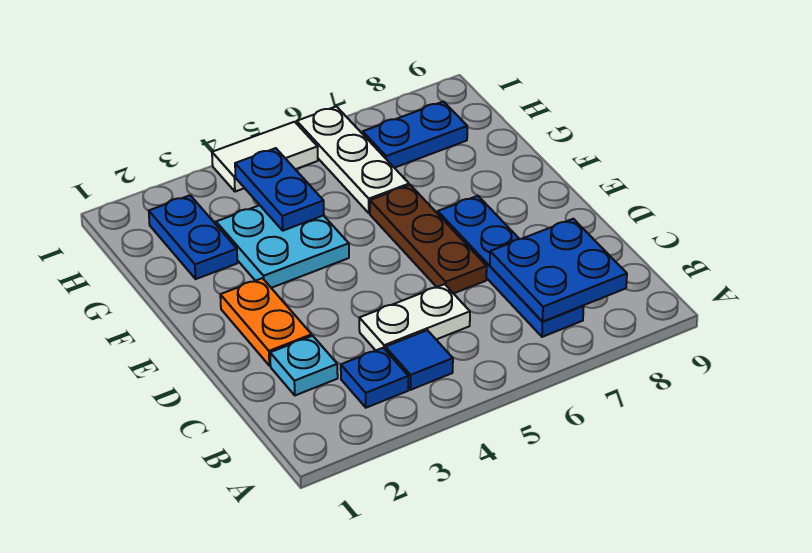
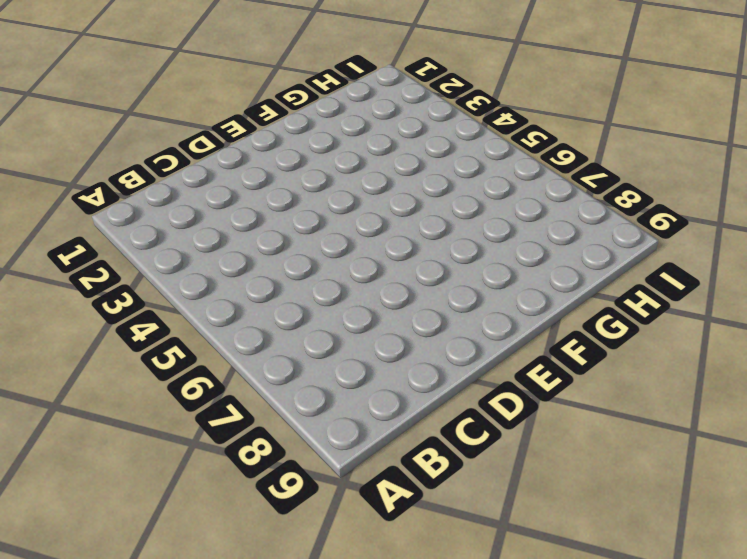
none -> blue 1x1 plate [341,348,408,408]
none -> blue 1x1 tile [385,330,453,390]
none -> blue 1x4 plate [438,196,584,337]

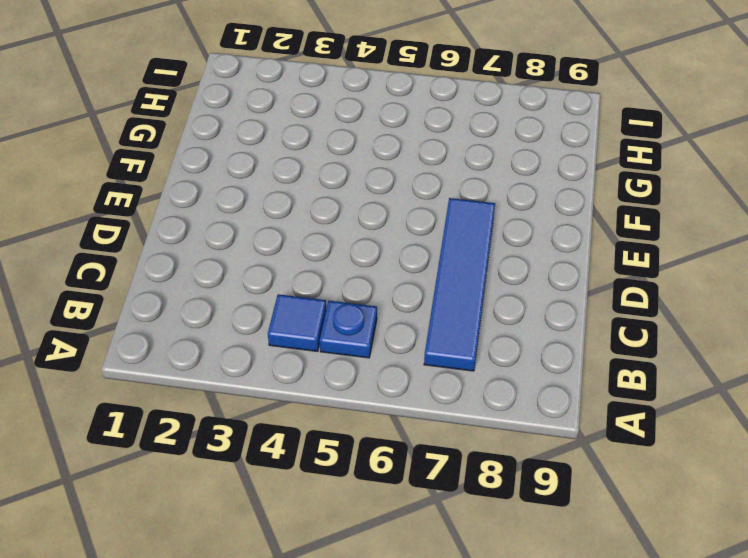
blue 1x1 plate [320,301,377,358] -> blue 1x1 plate moved to [341,348,408,408]
blue 1x4 tile [424,198,495,371] -> blue 1x4 plate [438,196,584,337]
none -> cyan 1x1 plate [270,336,338,395]
none -> white 1x2 plate [359,284,470,350]
none -> orange 1x2 plate [220,278,312,366]

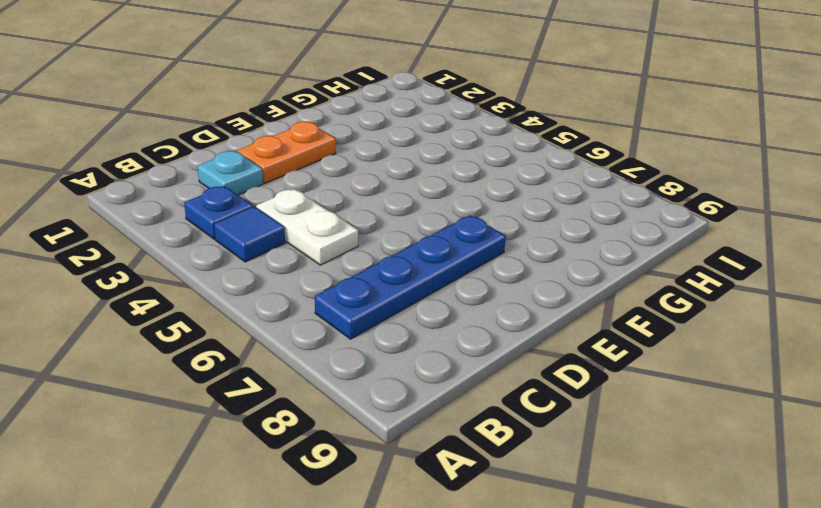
none -> brown 1x3 plate [370,185,487,294]
none -> cyan 2x2 plate [216,205,349,288]
none -> blue 1x2 plate [149,195,237,279]

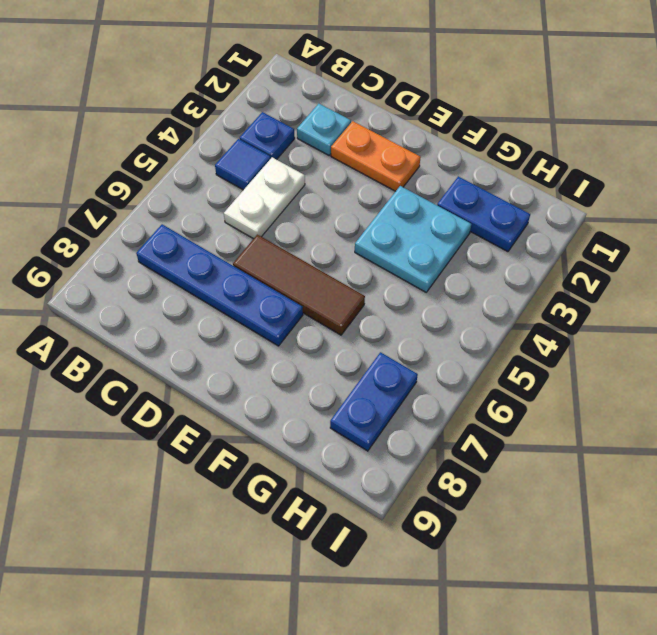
brown 1x3 tile [233,235,365,335] -> brown 1x3 plate [370,185,487,294]
none -> white 1x3 plate [297,106,409,213]
none -> white 1x2 tile [212,122,318,192]
none -> blue 2x2 plate [490,219,627,321]

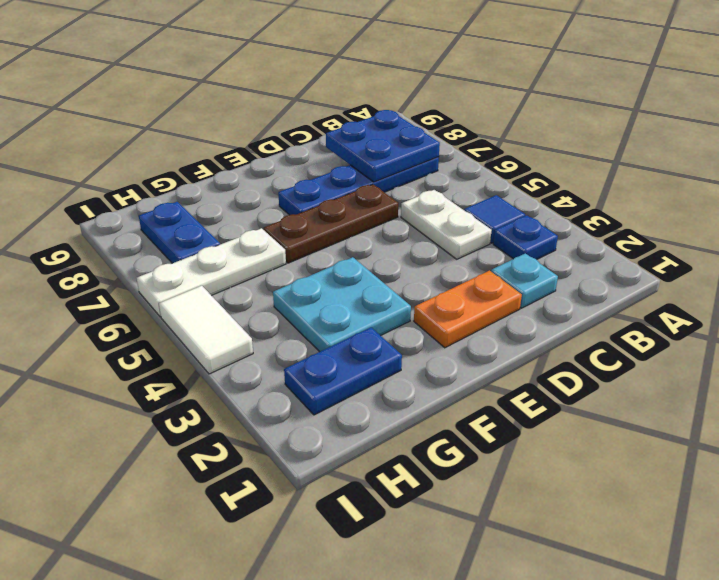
none -> blue 1x2 plate [235,148,324,231]

